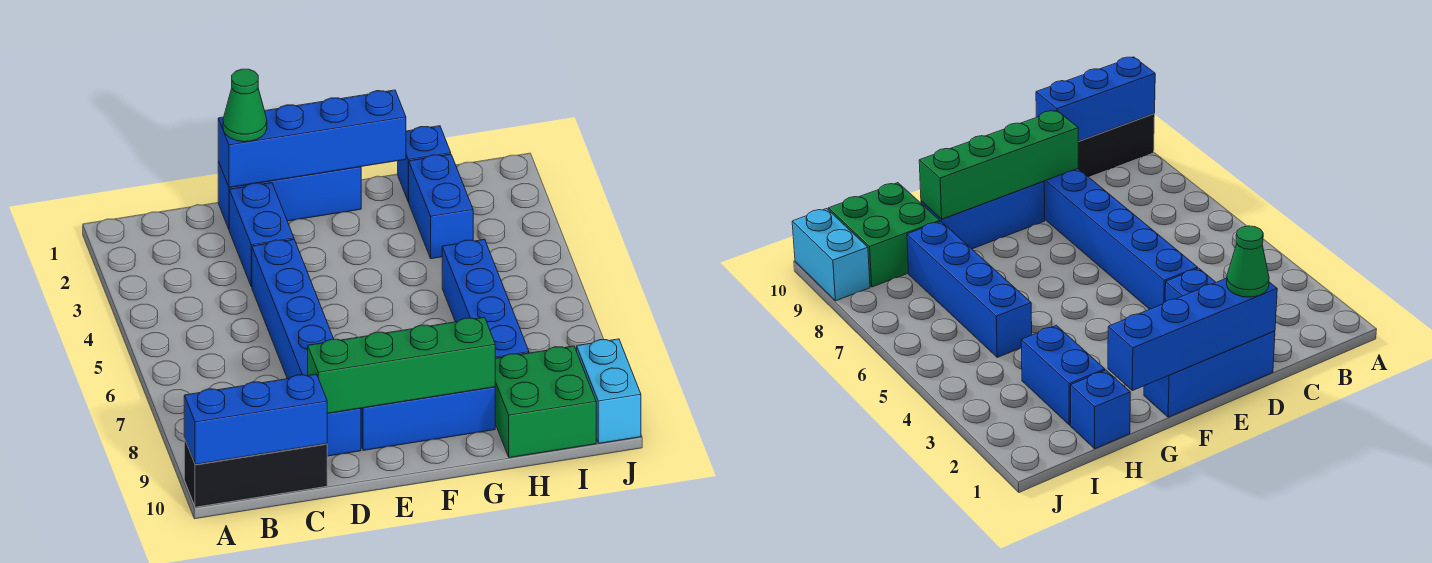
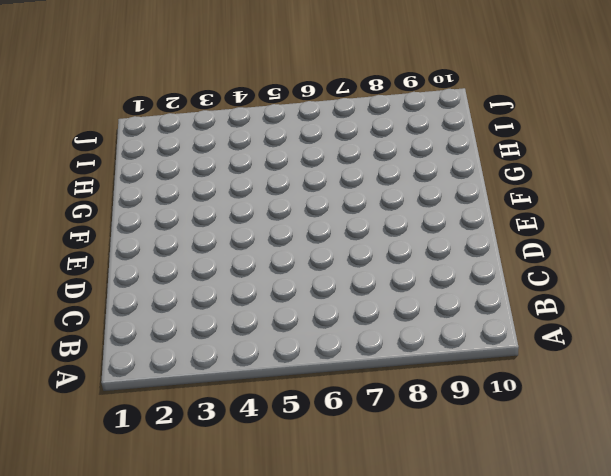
none -> black 1x3 brick [184,438,327,507]
none -> blue 1x3 brick [218,162,361,229]
none -> blue 1x2 brick [229,183,294,287]

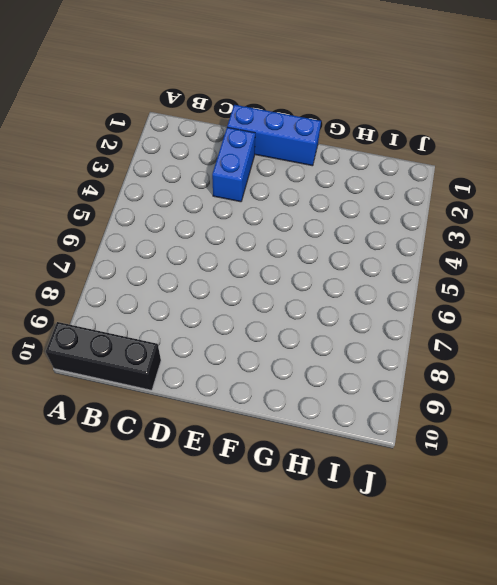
none -> blue 1x6 brick [252,240,361,456]
none -> blue 1x3 brick [361,387,495,451]
none -> blue 1x1 brick [398,126,451,202]

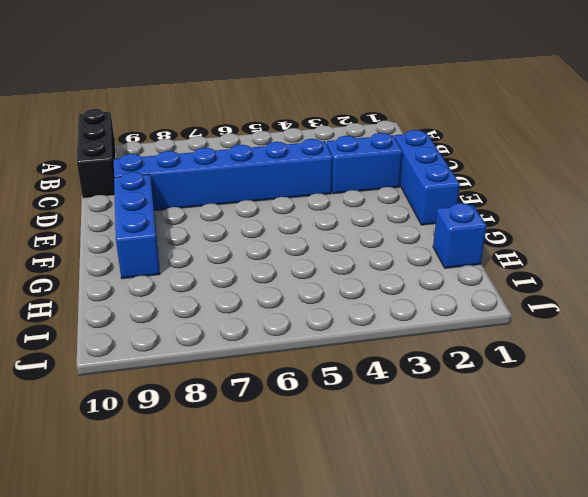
none -> blue 1x2 brick [409,154,473,259]
none -> blue 1x4 brick [442,239,529,358]
none -> green 2x2 brick [495,346,596,458]

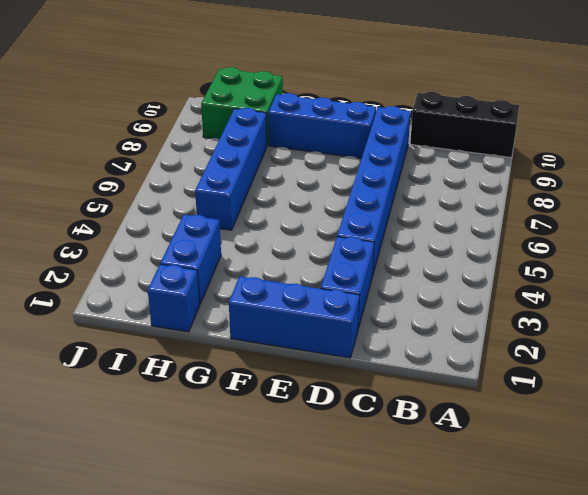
none -> cyan 1x2 brick [577,339,641,443]
none -> blue 1x3 brick [184,374,328,464]
none -> blue 1x4 brick [218,90,406,187]

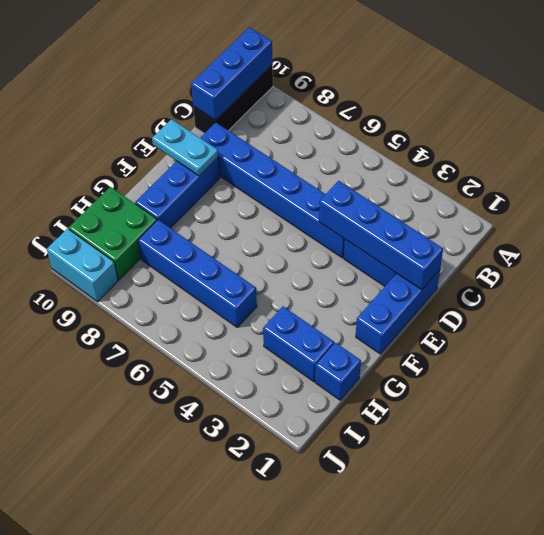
blue 1x4 brick [319,181,443,290] -> blue 1x4 brick turned to [218,90,406,187]
cyan 1x2 plate [152,119,218,176] -> green 1x4 brick [308,317,495,413]
none -> green 1x1 cone [223,69,267,142]

